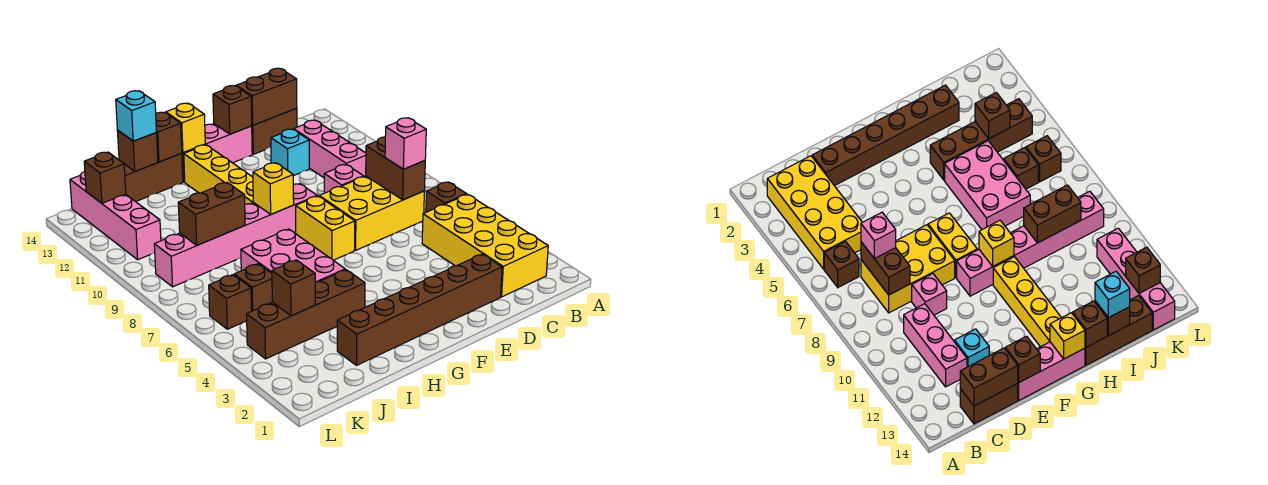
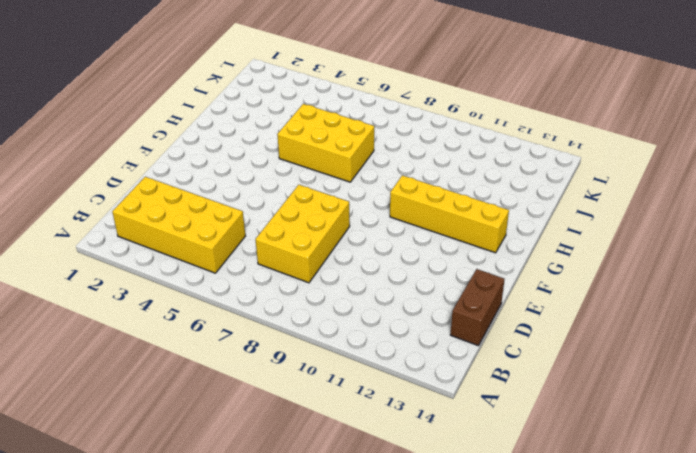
yellow 2x3 brick [277,104,374,182] -> pink 2x3 brick [241,229,345,282]
none -> brown 1x1 brick [426,182,467,212]
none -> pink 1x3 brick [294,120,366,178]
none -> brown 1x6 brick [337,254,502,365]
none -> pink 1x1 brick [324,165,364,193]

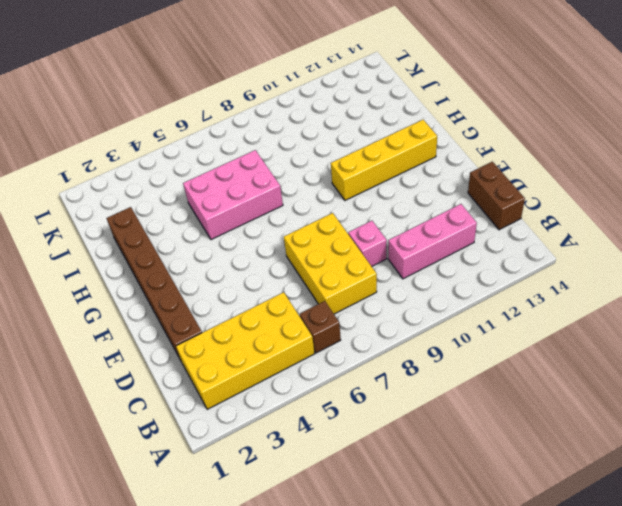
none -> cyan 1x1 brick [271,129,309,176]
none -> pink 1x3 brick [181,124,252,182]
none -> yellow 1x2 brick [296,196,355,260]
none -> pink 1x6 brick [154,184,317,287]

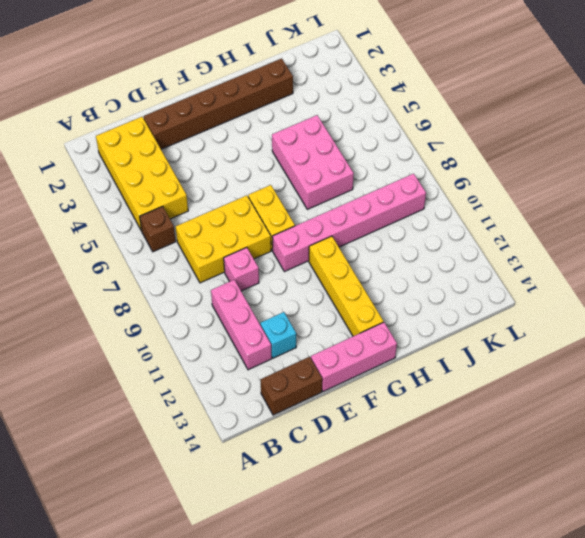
none -> brown 1x4 brick [247,270,365,359]
none -> brown 1x3 brick [124,154,183,202]
none -> brown 1x1 brick [234,264,272,311]
none -> brown 1x1 brick [209,275,251,329]

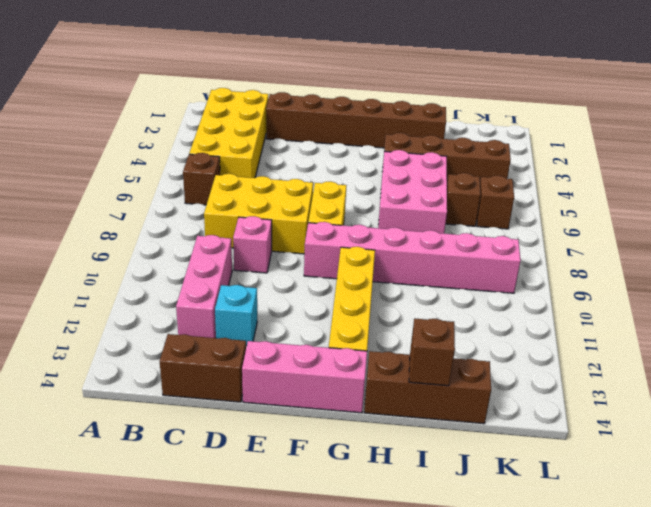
none -> pink 1x4 brick [70,172,161,260]
none -> brown 1x2 brick [366,137,425,200]
none -> brown 1x2 brick [236,68,297,125]
none -> brown 1x1 brick [213,86,252,134]

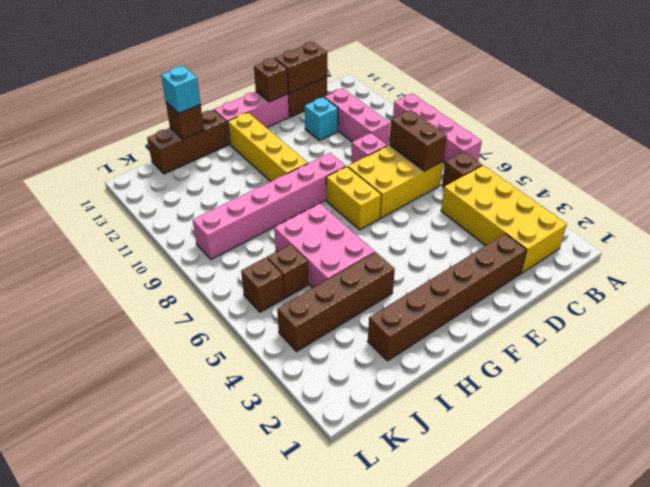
pink 1x4 brick [393,94,482,163] -> pink 1x4 brick moved to [70,172,161,260]
none -> yellow 1x1 brick [253,163,294,214]
none -> yellow 1x1 brick [166,103,205,153]
none -> brown 1x1 brick [156,112,182,162]
none -> brown 1x2 brick [178,183,245,245]

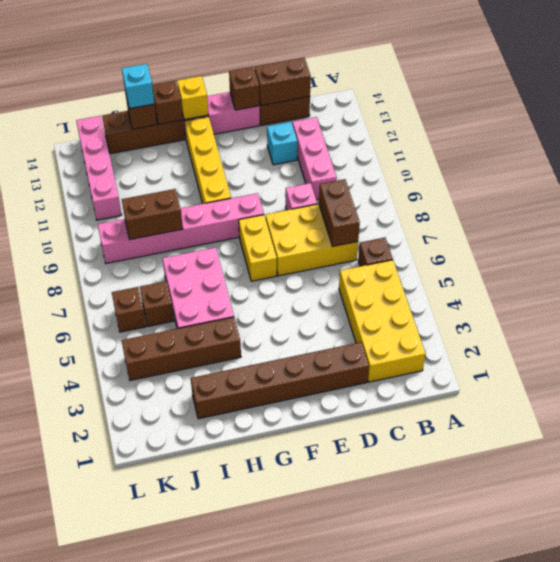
none -> yellow 1x1 brick [253,163,294,214]
none -> brown 1x1 brick [272,260,315,316]
none -> brown 1x1 brick [84,152,126,203]
none -> pink 1x1 brick [385,118,426,169]

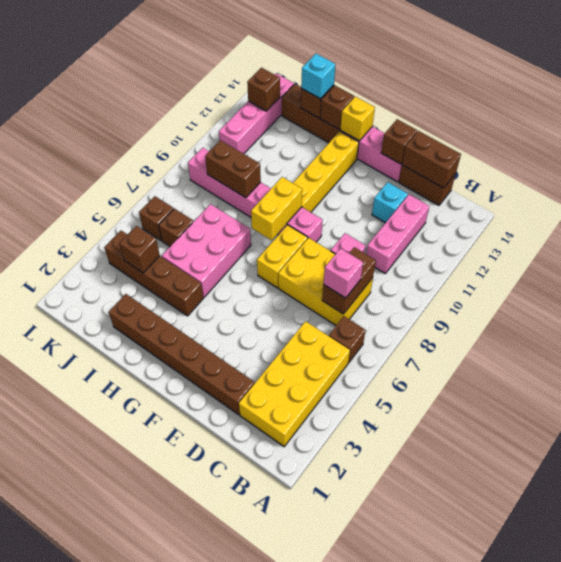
yellow 1x2 brick [251,177,302,240] -> yellow 1x1 brick [253,163,294,214]

